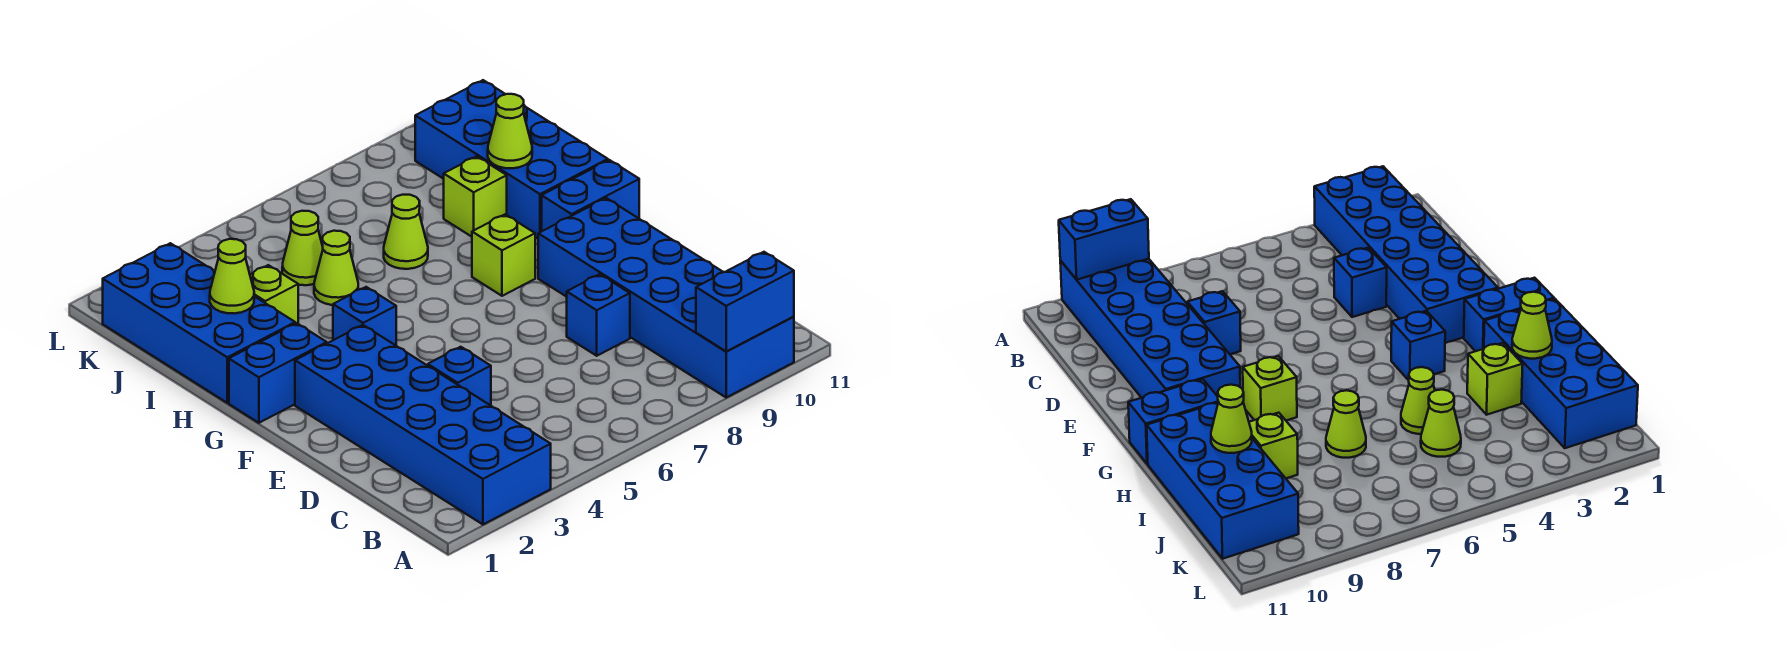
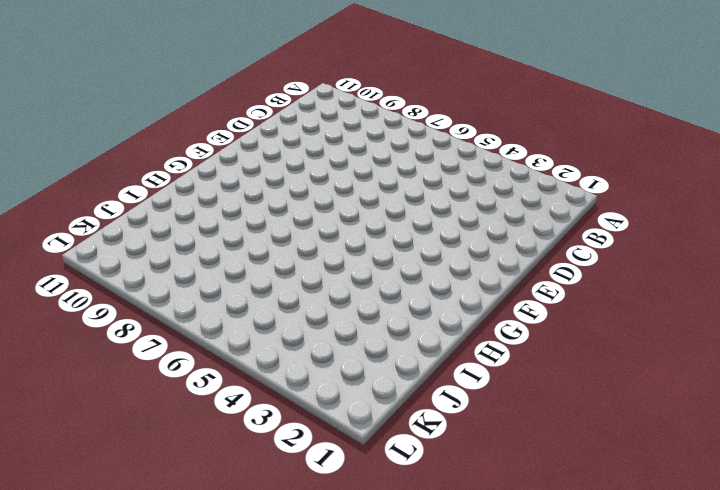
none -> blue 2x6 brick [295,325,551,524]
none -> blue 2x6 brick [538,198,794,397]
none -> blue 1x1 brick [428,347,491,406]

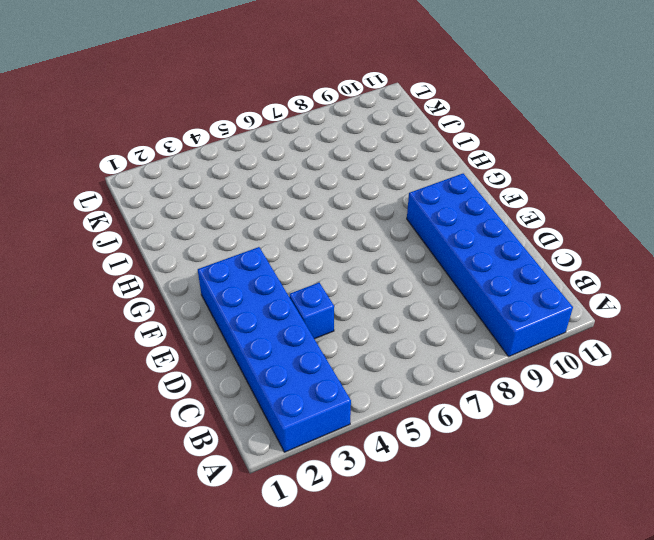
none -> blue 1x1 brick [567,274,630,356]
none -> blue 1x2 brick [229,323,327,423]
none -> blue 1x1 brick [333,287,396,345]

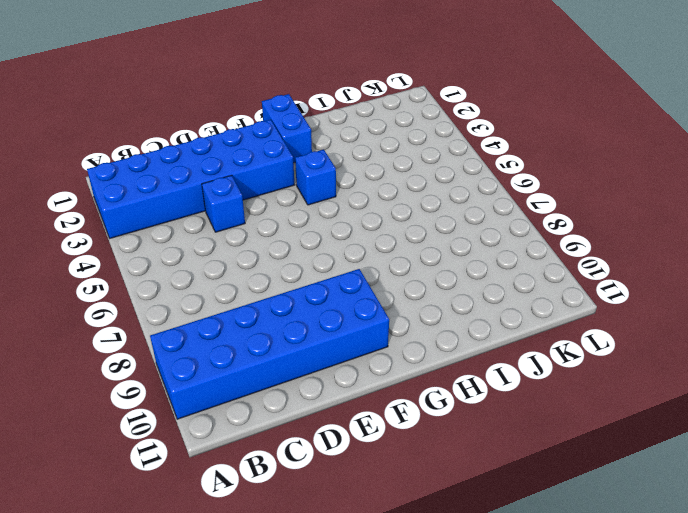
none -> blue 1x1 brick [567,274,630,356]
none -> lime 1x1 brick [472,214,535,296]
none -> blue 1x2 brick [542,160,639,231]

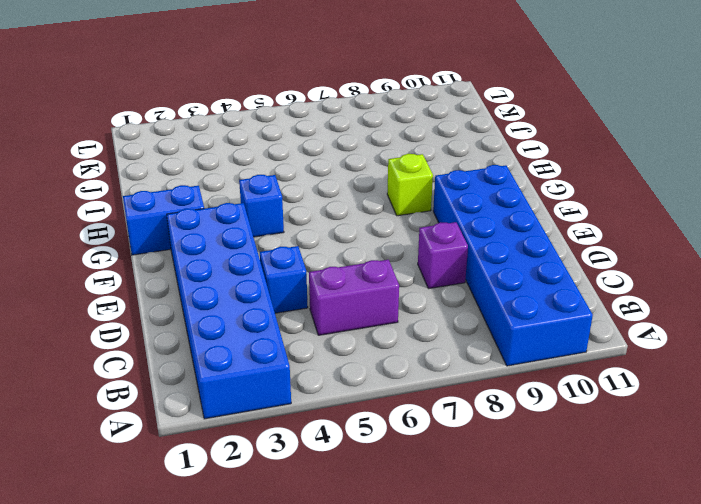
purple 1x2 brick [309,260,399,335] -> none
purple 1x1 brick [418,222,468,289] -> blue 1x1 brick [567,274,630,356]
none -> blue 1x2 brick [542,160,639,231]
none -> blue 2x4 brick [103,243,295,403]
none -> blue 2x4 brick [415,80,608,238]

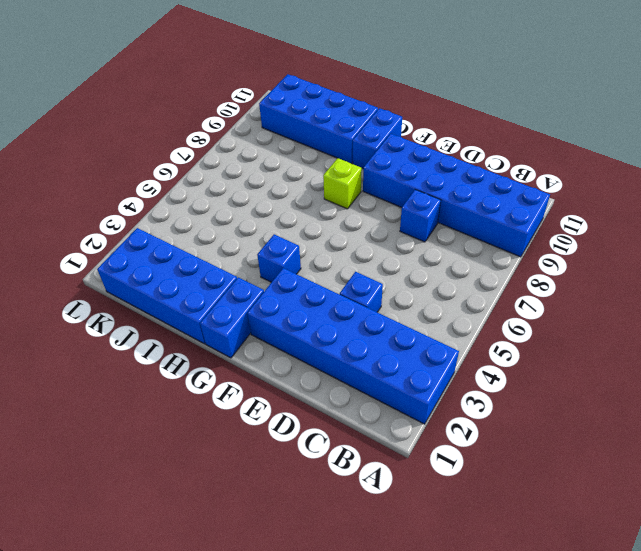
none -> lime 1x1 brick [250,265,298,324]
none -> lime 1x1 cone [314,231,358,305]
none -> lime 1x1 cone [384,195,428,269]

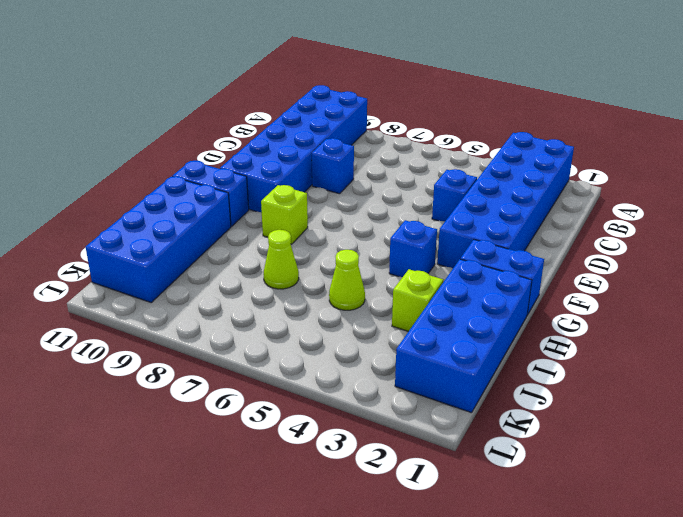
none -> lime 1x1 brick [444,156,507,237]
none -> lime 1x1 cone [282,211,323,285]
none -> blue 1x2 brick [696,252,794,352]

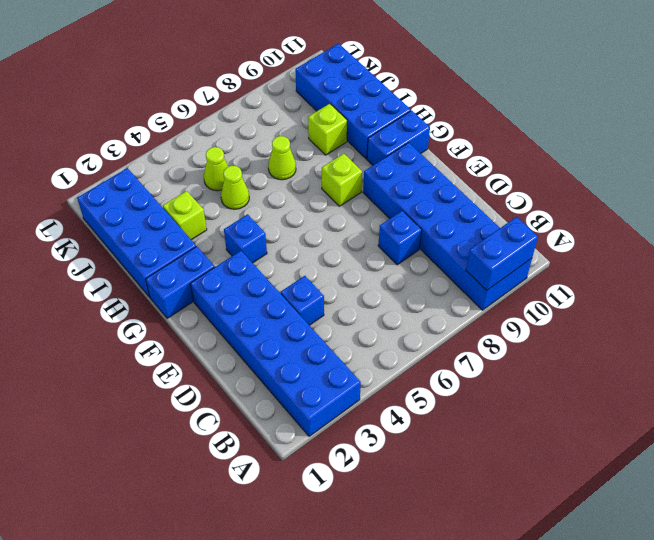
none -> lime 1x1 cone [210,239,254,314]
none -> lime 1x1 cone [488,94,532,168]

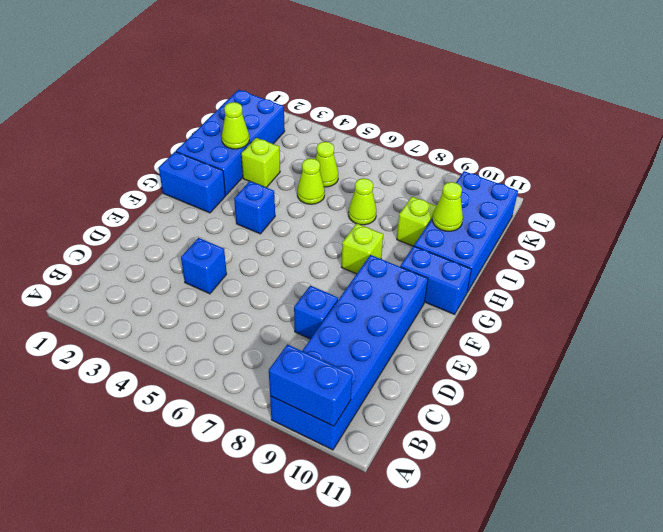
none -> blue 2x6 brick [295,325,551,524]

